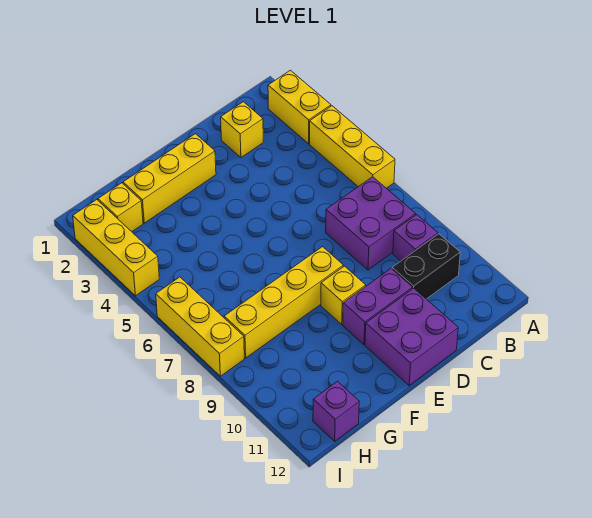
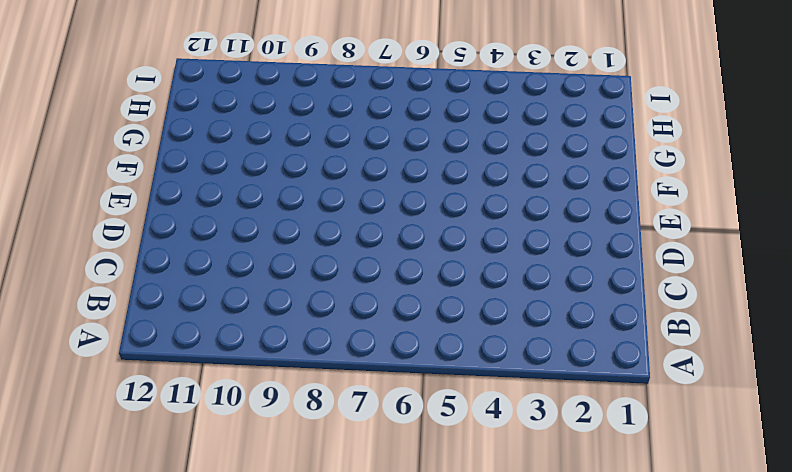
none -> yellow 1x2 brick [268,70,331,144]
none -> yellow 1x3 brick [310,106,395,188]
none -> purple 2x2 brick [326,177,415,270]

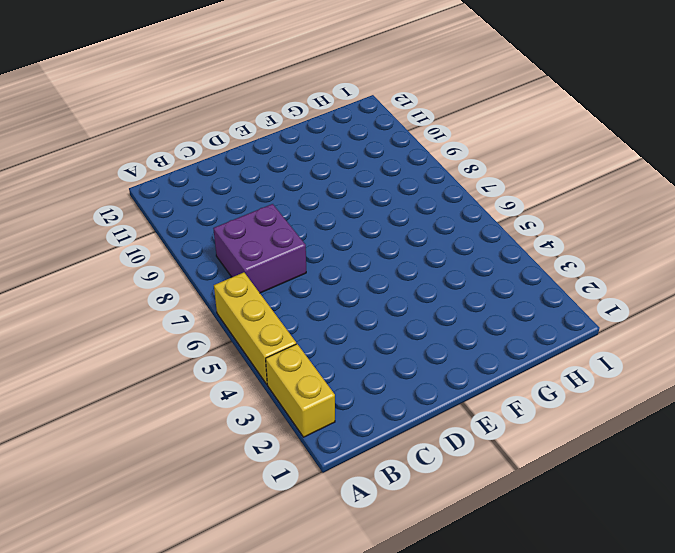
none -> purple 1x1 brick [393,215,438,261]
none -> black 1x2 brick [392,234,460,299]
none -> yellow 1x1 brick [221,102,263,157]

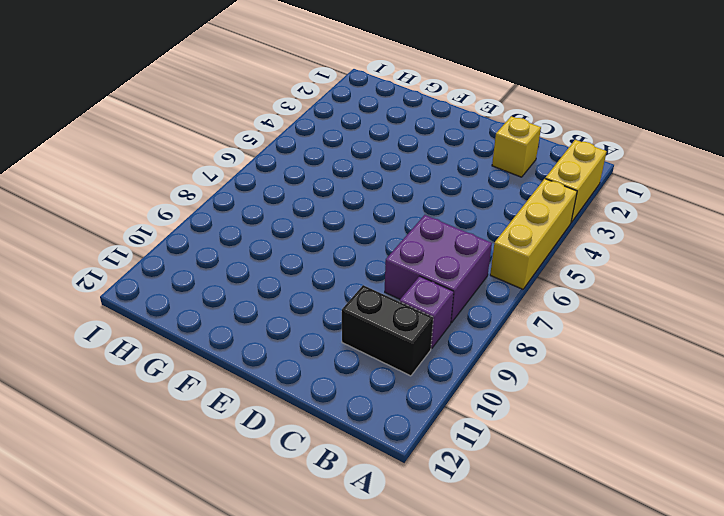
none -> purple 1x2 brick [343,269,413,345]
none -> purple 2x2 brick [365,288,458,385]
none -> yellow 1x3 brick [123,134,216,223]

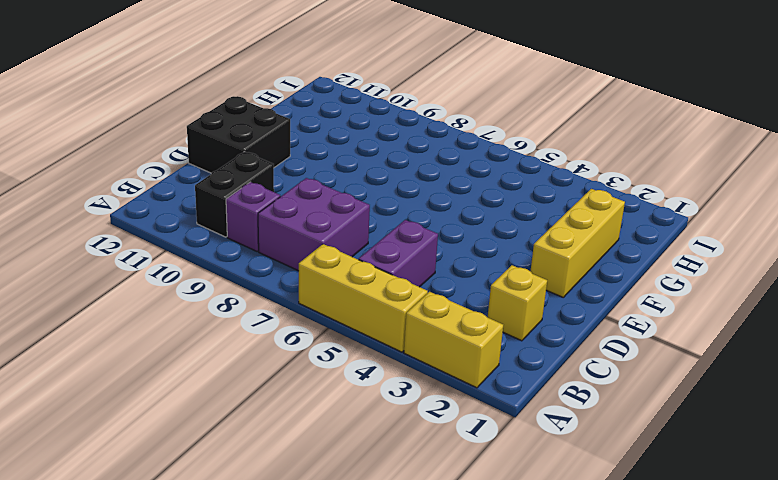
purple 1x2 brick [359,220,438,287] -> purple 1x2 brick moved to [343,269,413,345]
black 2x2 brick [187,96,290,173] -> purple 2x2 brick [365,288,458,385]
none -> yellow 1x4 brick [224,247,343,358]
none -> yellow 1x1 brick [321,266,366,324]
none -> yellow 1x1 brick [98,183,143,232]

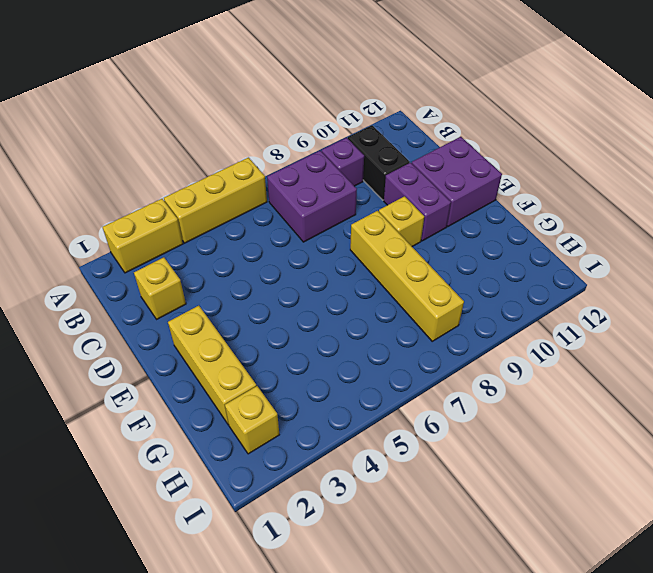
none -> purple 1x1 brick [313,381,359,441]
none -> yellow 1x3 brick [73,200,159,296]
none -> yellow 1x3 brick [156,277,244,376]

